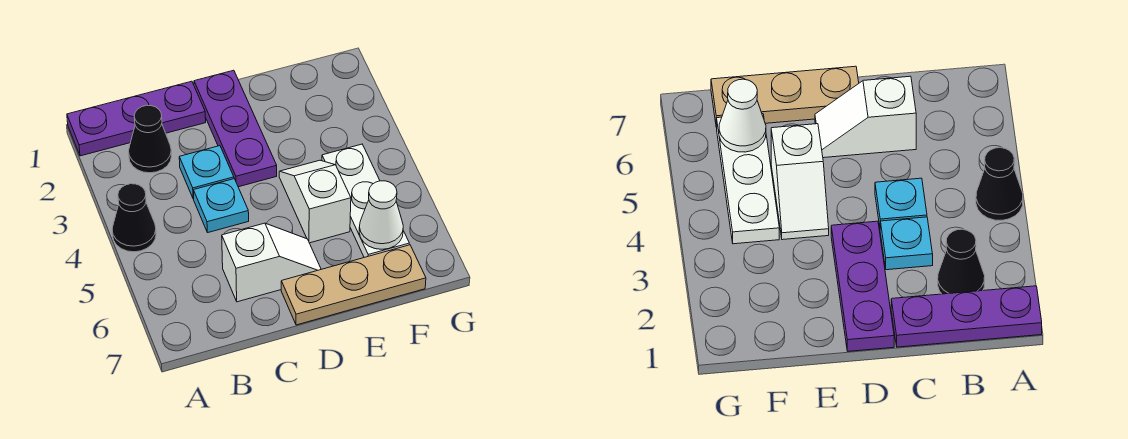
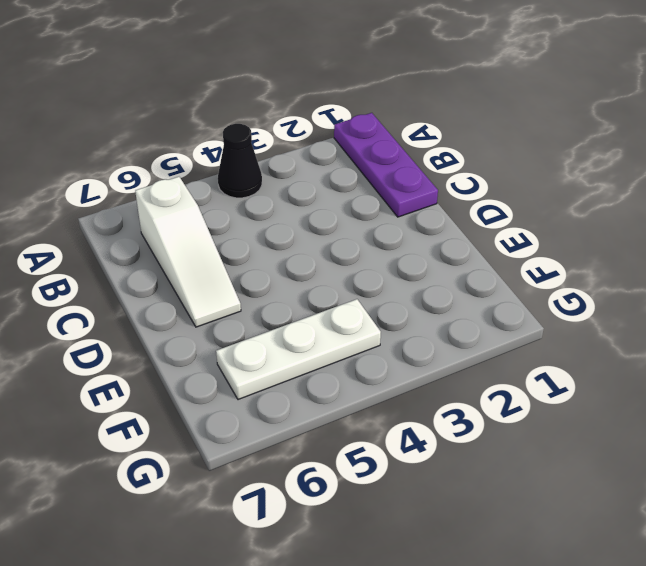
white 1x3 slope [135,177,241,327] -> white 1x2 slope [222,223,321,302]
none -> black 1x1 cone [129,105,172,173]
none -> cyan 1x1 plate [179,146,234,199]

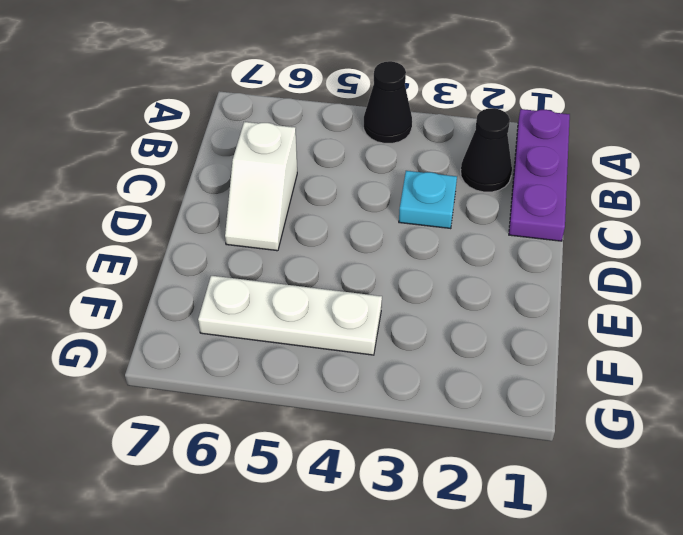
none -> cyan 1x1 plate [193,179,249,233]
none -> purple 1x3 plate [194,70,277,187]

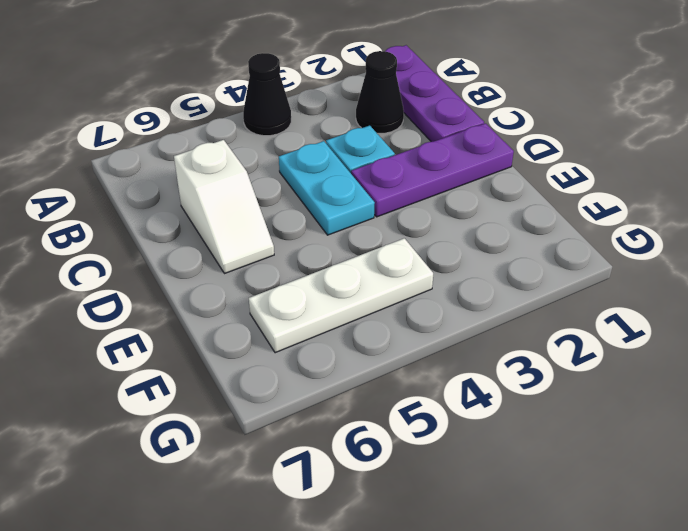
cyan 1x2 plate [279,141,375,235] -> cyan 1x1 plate [193,179,249,233]
none -> tan 1x3 plate [281,245,426,325]
none -> white 1x2 slope [279,160,351,243]

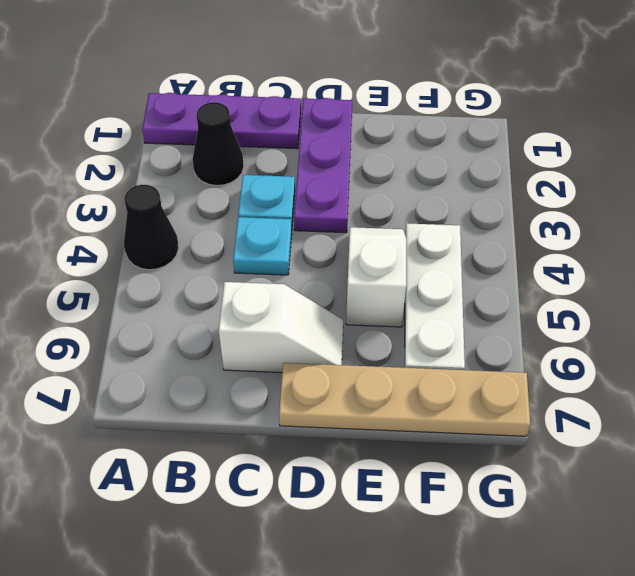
tan 1x4 plate [279,363,530,436] -> tan 1x3 plate [281,245,426,325]
none -> white 1x1 cone [359,181,403,249]

